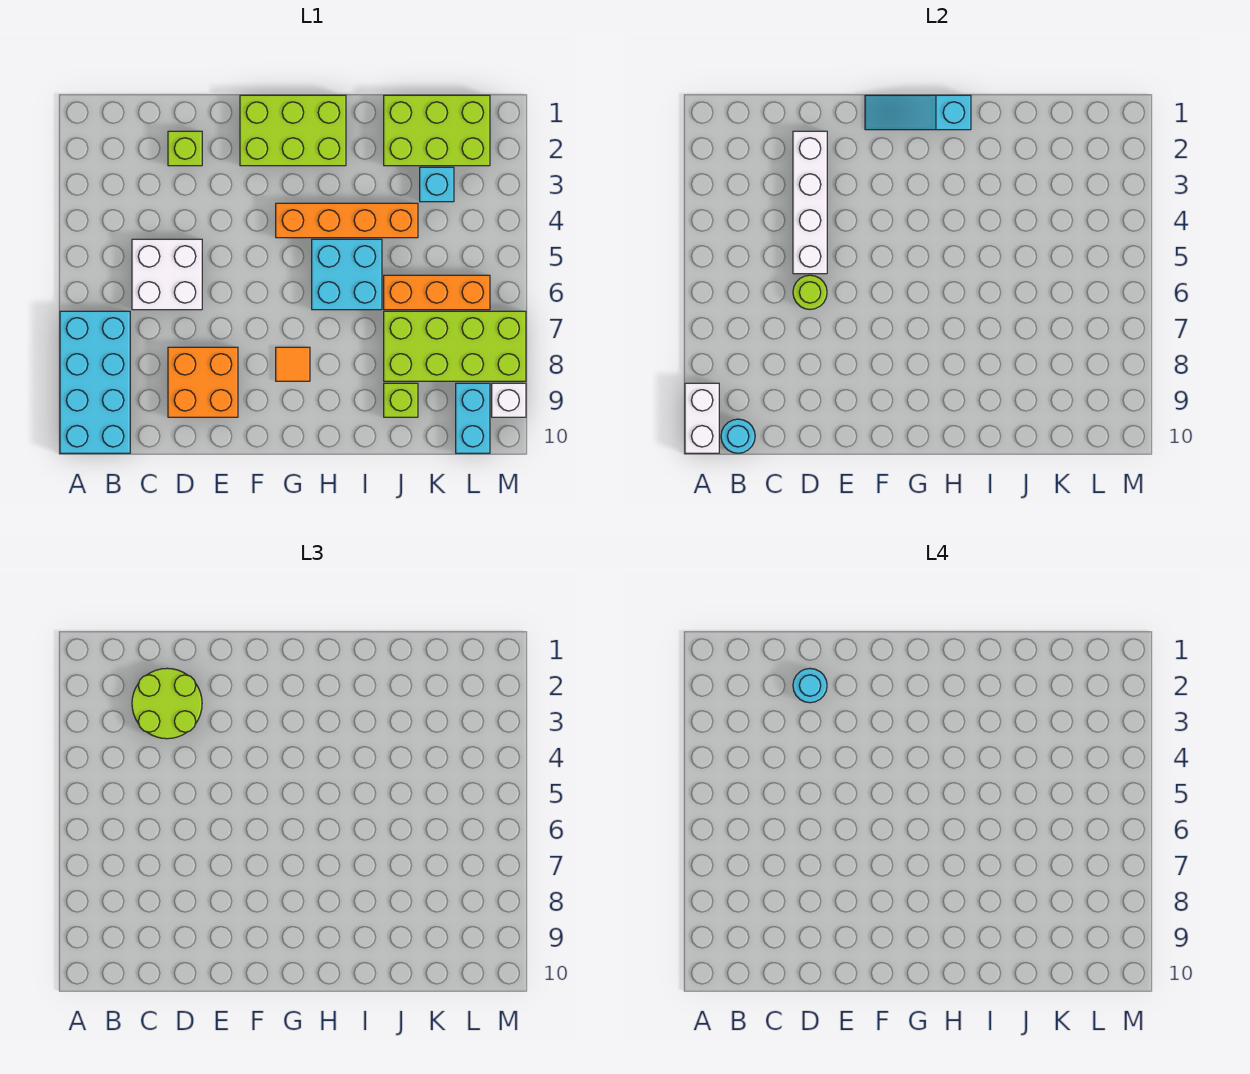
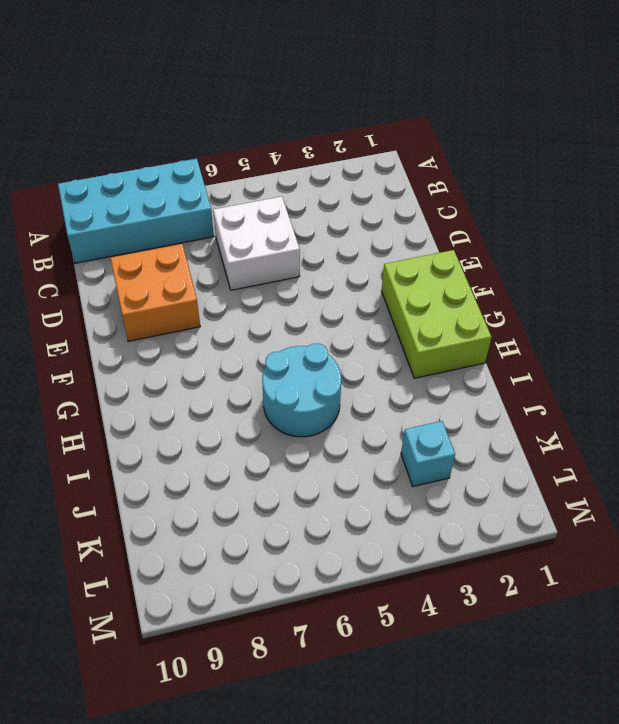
cyan 2x2 round brick [262,344,341,437] -> cyan 2x2 brick [312,239,382,310]
none -> lime 1x1 brick [168,131,202,166]
none -> orange 1x4 brick [276,203,418,238]
none -> orange 1x1 tile [276,347,310,381]

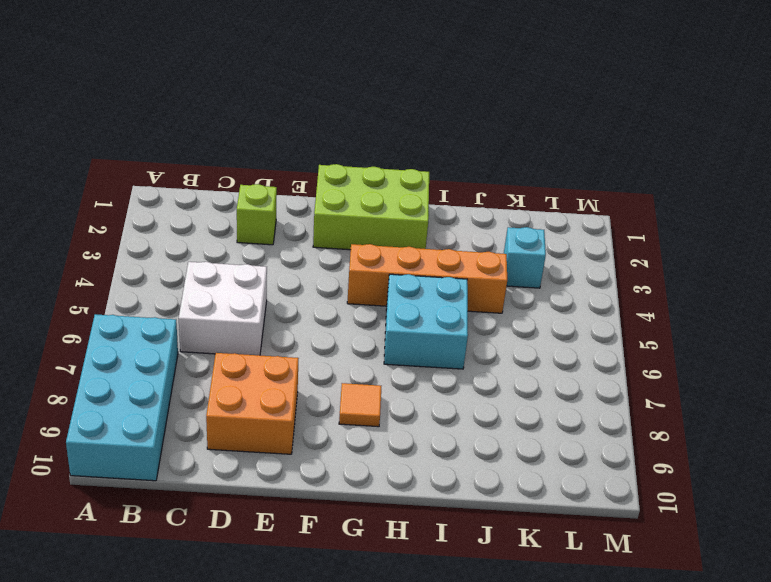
none -> lime 2x3 brick [384,95,490,166]
none -> orange 1x3 brick [384,275,490,310]
none -> lime 2x4 brick [384,311,526,381]

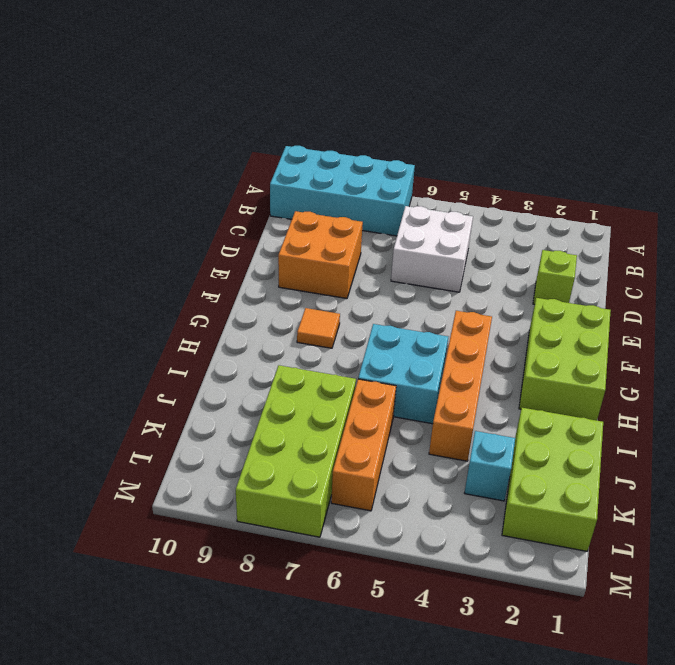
none -> lime 1x1 brick [384,383,418,417]
none -> cyan 1x2 brick [456,383,490,453]
none -> white 1x1 brick [492,383,526,417]

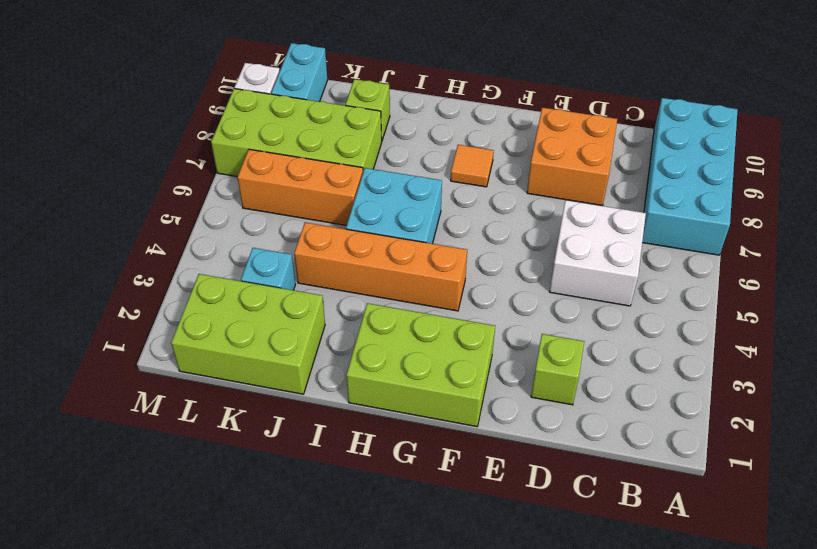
none -> white 1x2 brick [685,383,719,453]
none -> cyan 1x1 round brick [721,419,755,453]
none -> white 1x4 brick [793,131,827,274]

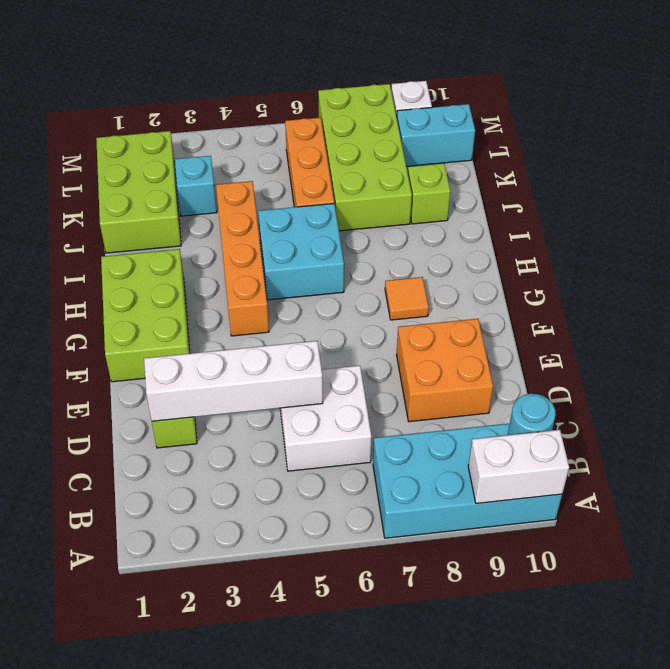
none -> lime 1x1 round brick [793,275,827,309]
none -> cyan 1x3 slope [865,95,971,130]
none -> lime 2x2 round brick [132,668,202,739]

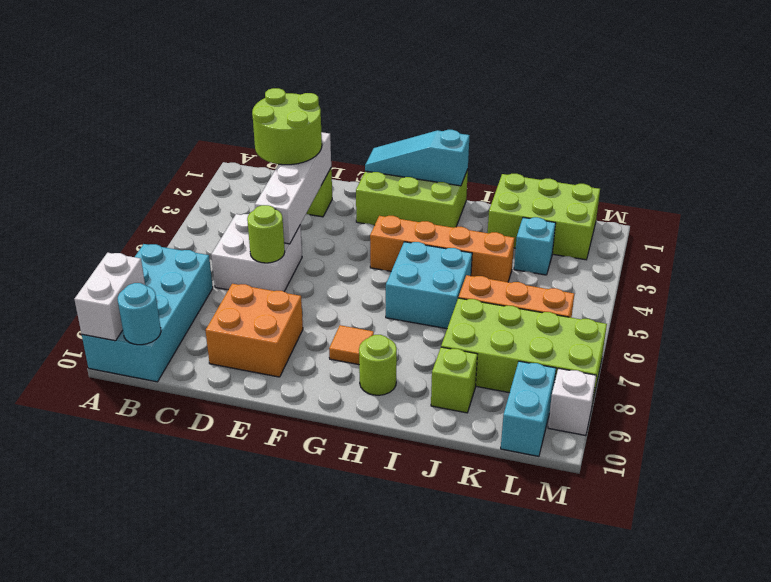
lime 1x1 round brick [359,335,397,395] -> none
none -> cyan 1x1 round brick [793,669,827,703]

